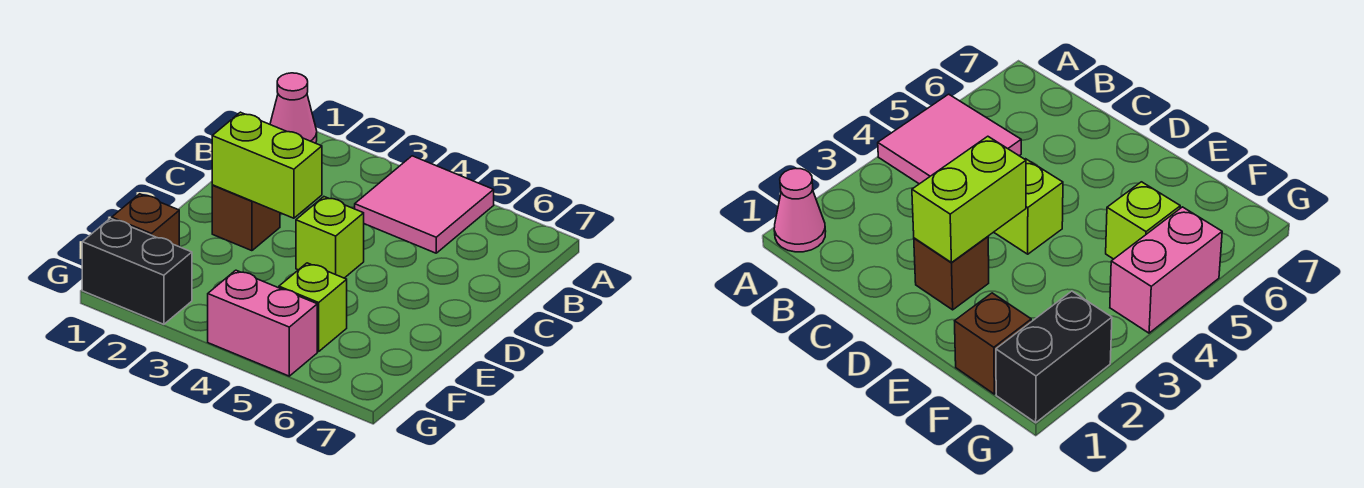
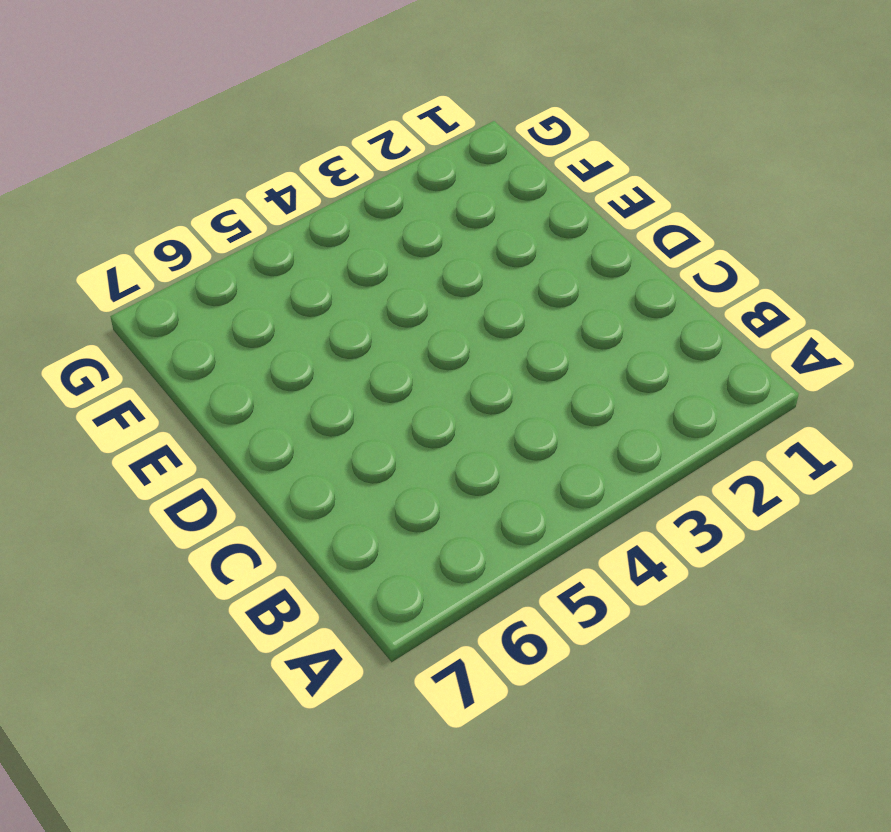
none -> pink 1x1 cone [270,73,317,143]
none -> pink 2x2 tile [355,156,494,253]

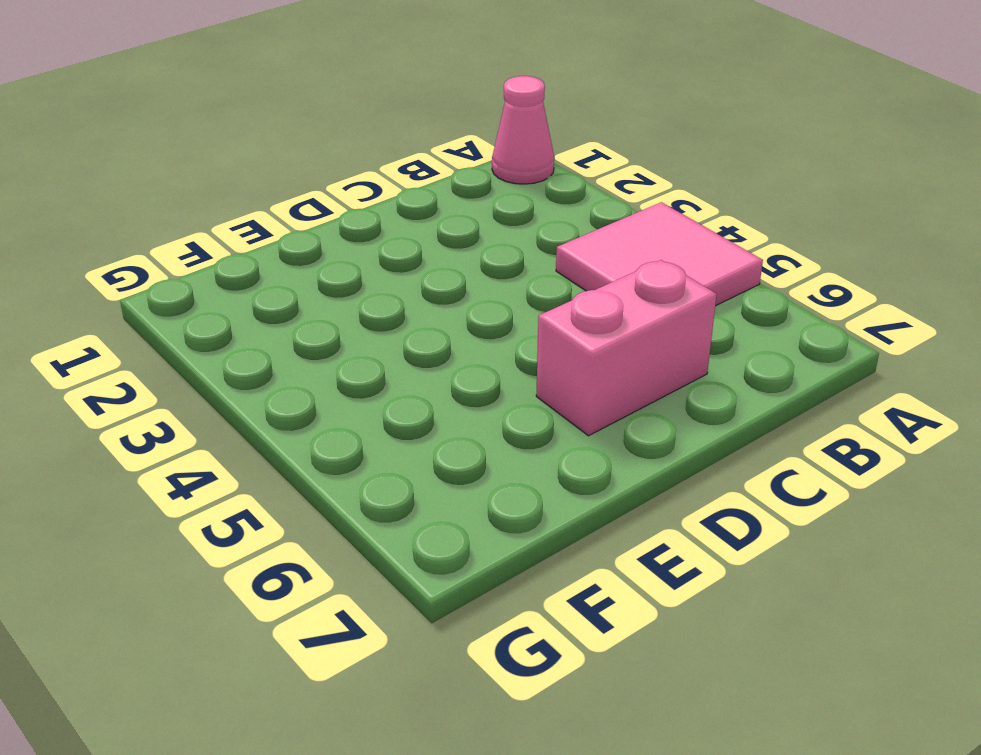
pink 1x2 brick [536,260,717,436] -> pink 1x2 brick turned to [208,270,317,376]
none -> brown 1x1 brick [212,185,280,251]
none -> lime 1x1 brick [296,197,364,278]

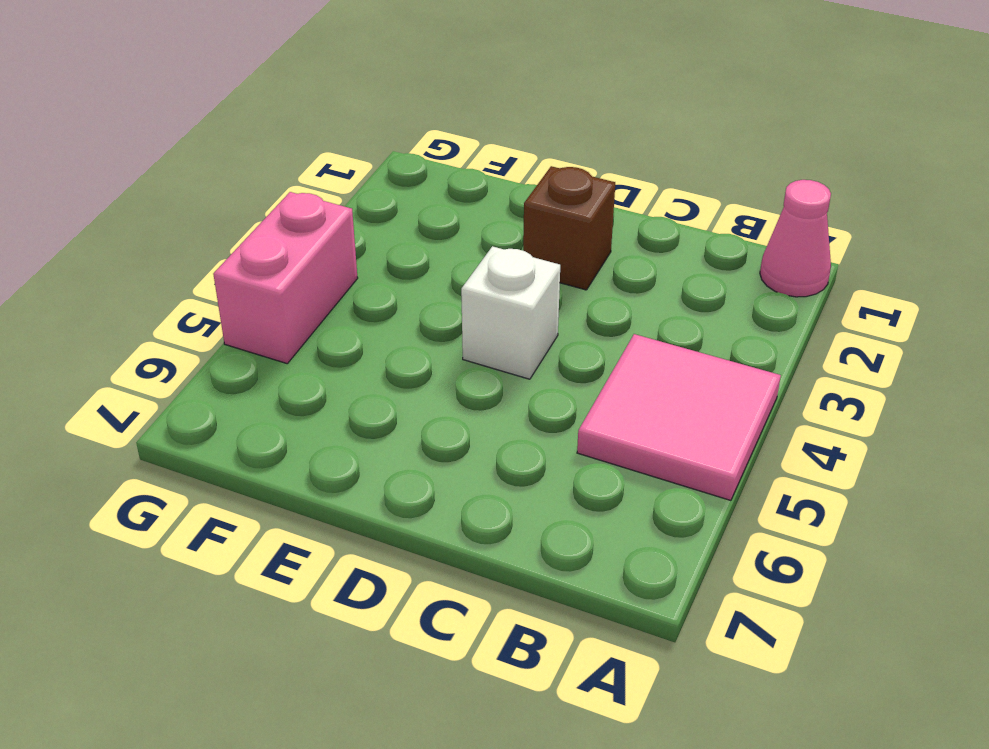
white 1x1 brick [461,246,560,379] -> lime 1x1 brick [296,197,364,278]
none -> brown 1x1 brick [112,194,179,246]
none -> lime 1x1 brick [279,263,347,352]

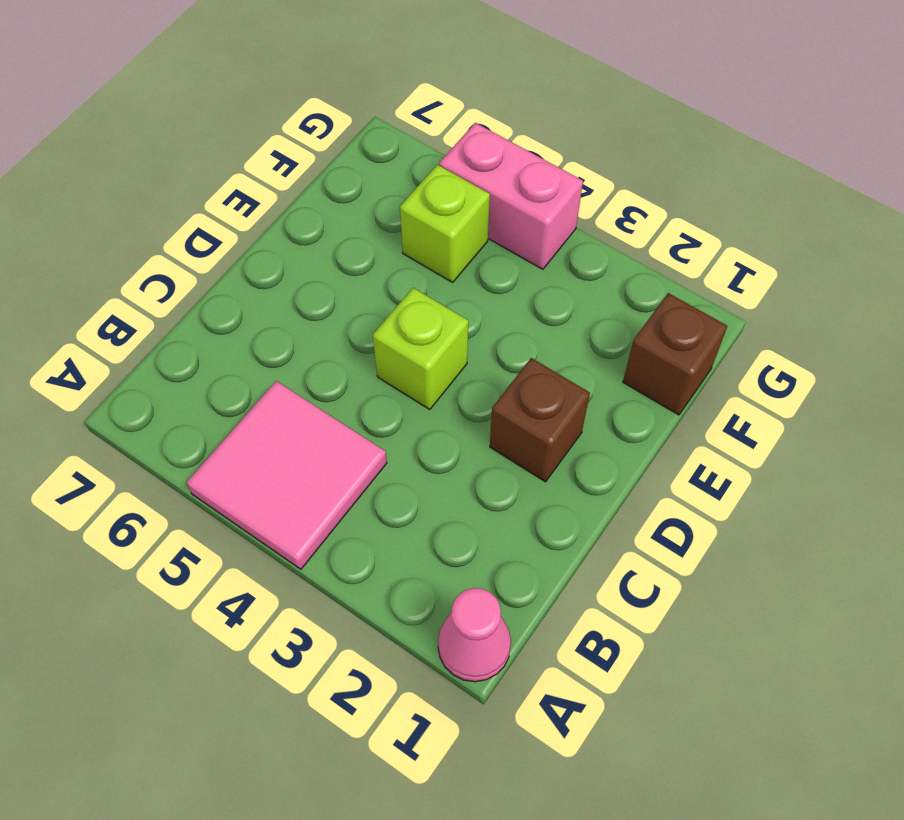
none -> black 1x2 brick [82,218,192,324]
none -> lime 1x2 brick [212,112,322,218]

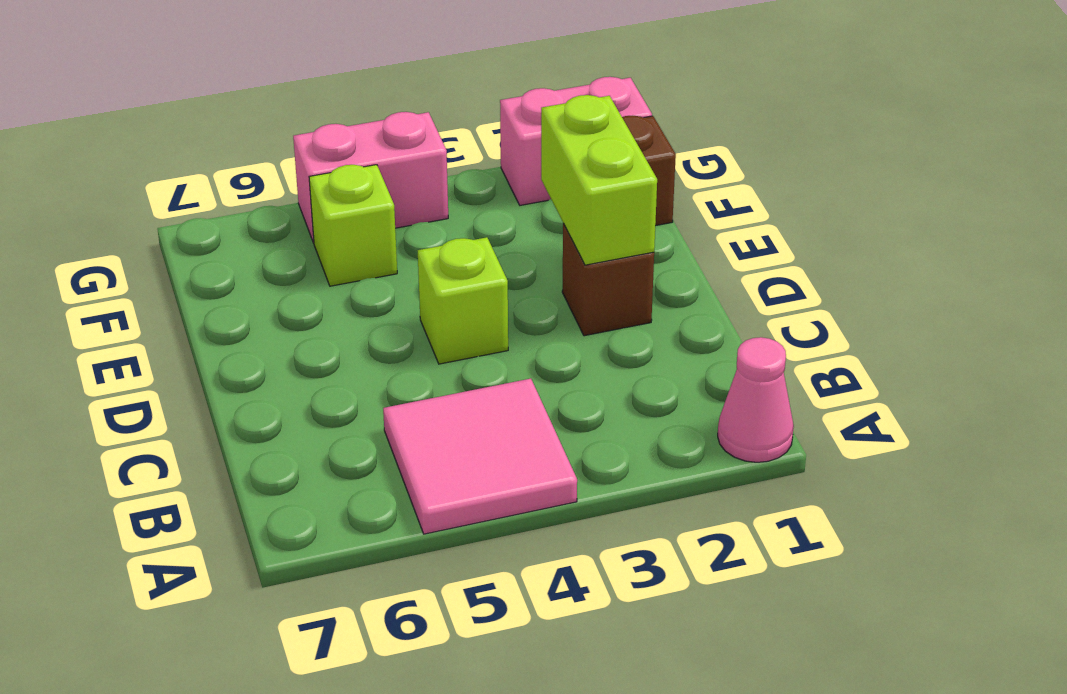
lime 1x2 brick [541,95,657,265] -> lime 1x2 brick turned to [212,112,322,218]
pink 1x2 brick [500,77,652,205] -> black 1x2 brick [82,218,192,324]

